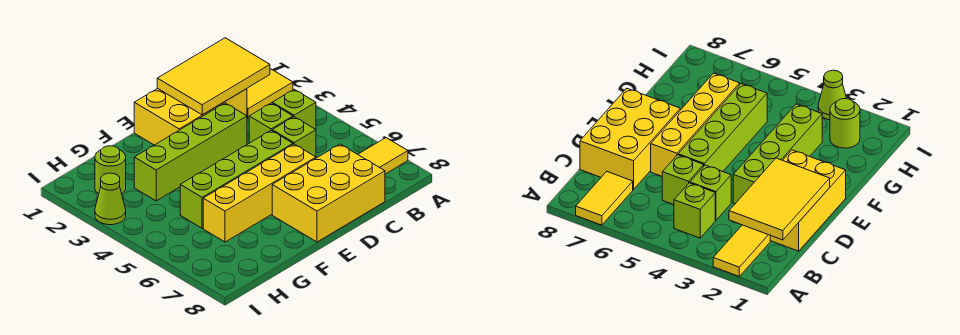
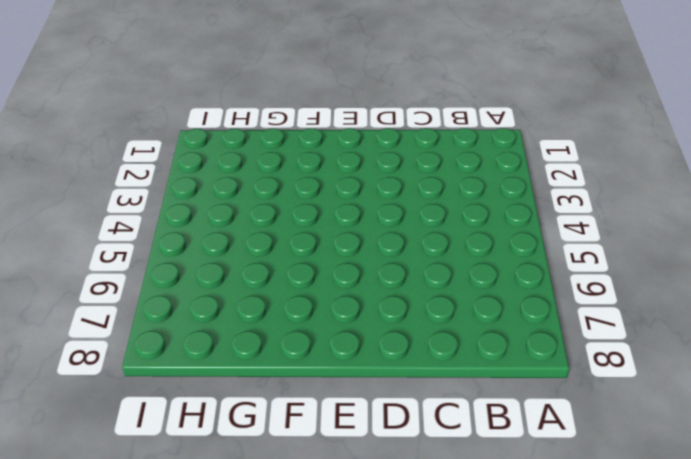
none -> yellow 1x2 tile [247,69,293,119]
none -> yellow 1x2 tile [358,138,408,174]
none -> lime 1x1 brick [272,89,316,129]

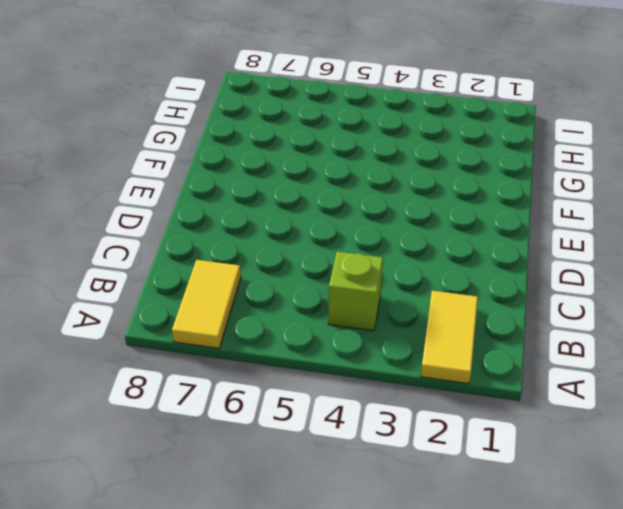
none -> yellow 2x3 brick [134,88,247,145]
none -> lime 1x1 brick [249,103,293,143]
none -> lime 1x1 brick [272,117,316,157]

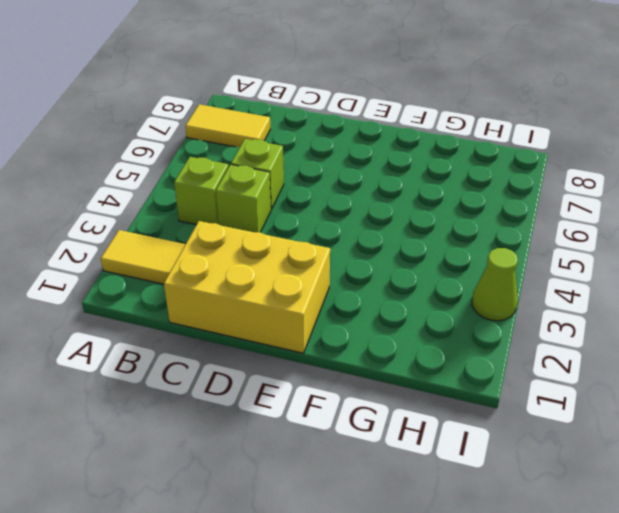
none -> yellow 2x3 brick [272,144,385,242]
none -> lime 1x4 brick [134,103,247,201]
none -> lime 1x4 brick [180,131,293,228]

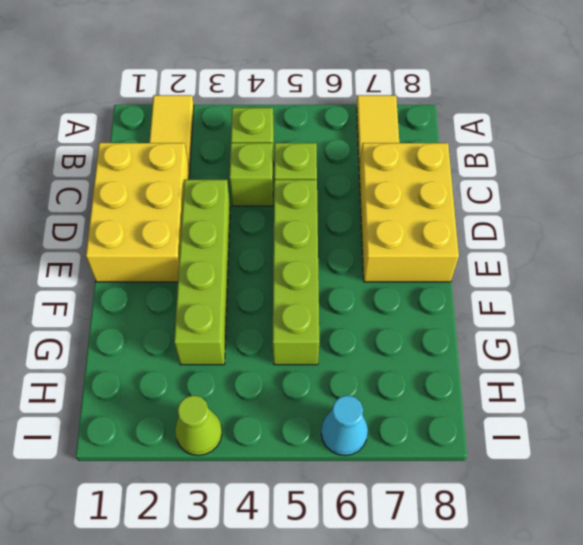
cyan 1x1 cone [321,395,368,456] -> none
none -> yellow 1x4 brick [203,144,316,242]
none -> lime 1x1 round brick [95,146,126,194]
none -> yellow 2x3 tile [157,38,270,115]

